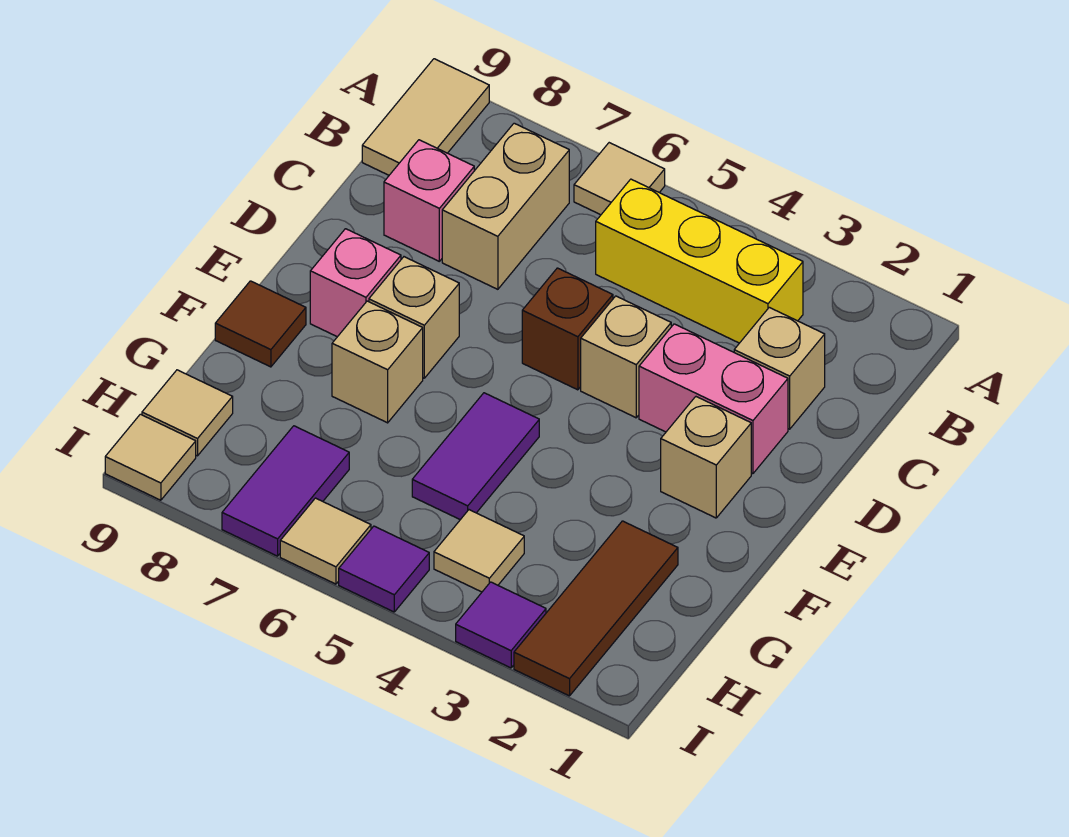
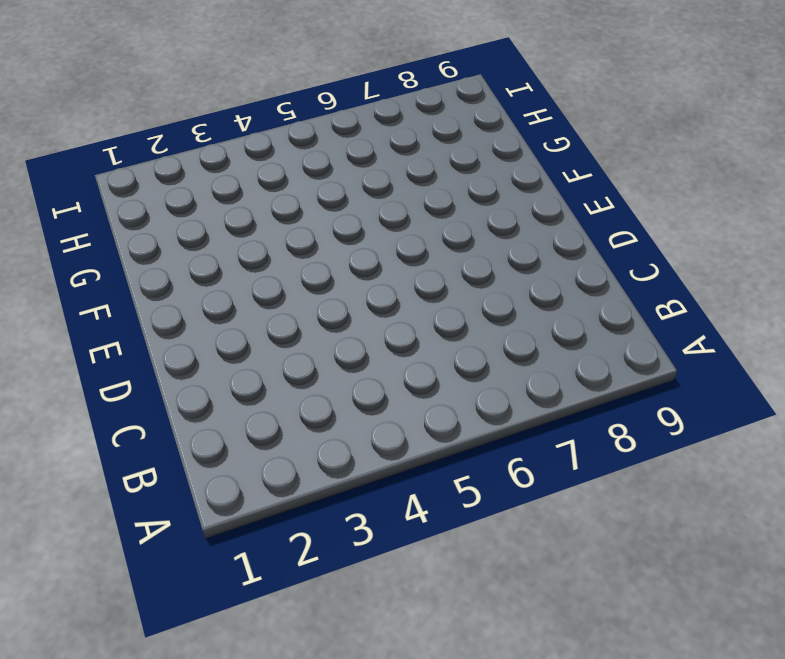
none -> tan 1x1 tile [574,143,665,215]
none -> tan 1x2 tile [362,59,489,175]
none -> yellow 1x3 brick [596,179,803,343]

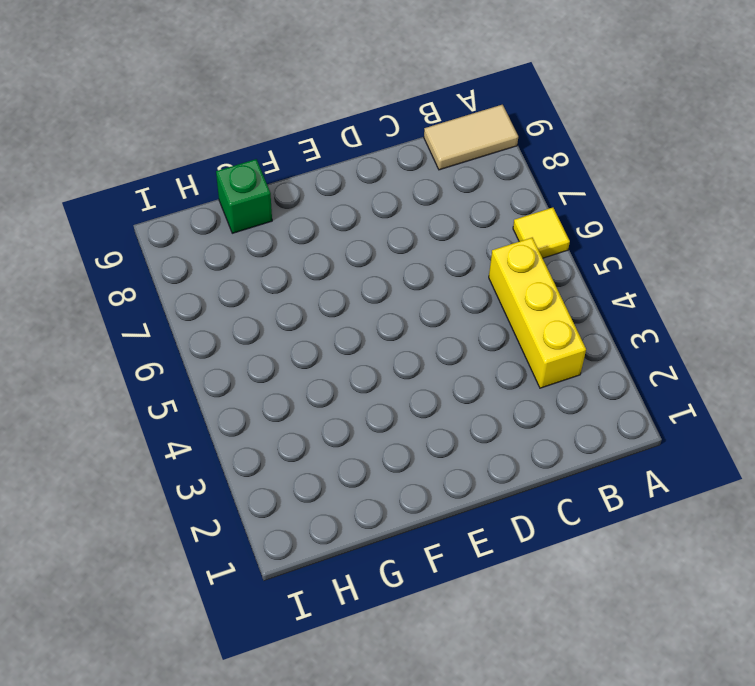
yellow 1x1 tile [513,208,570,258] -> tan 1x1 tile [574,143,665,215]
green 1x1 brick [216,159,272,233] -> none
none -> tan 1x2 brick [442,123,569,289]
none -> tan 1x1 brick [734,307,825,429]
none -> pink 1x1 brick [384,140,474,261]

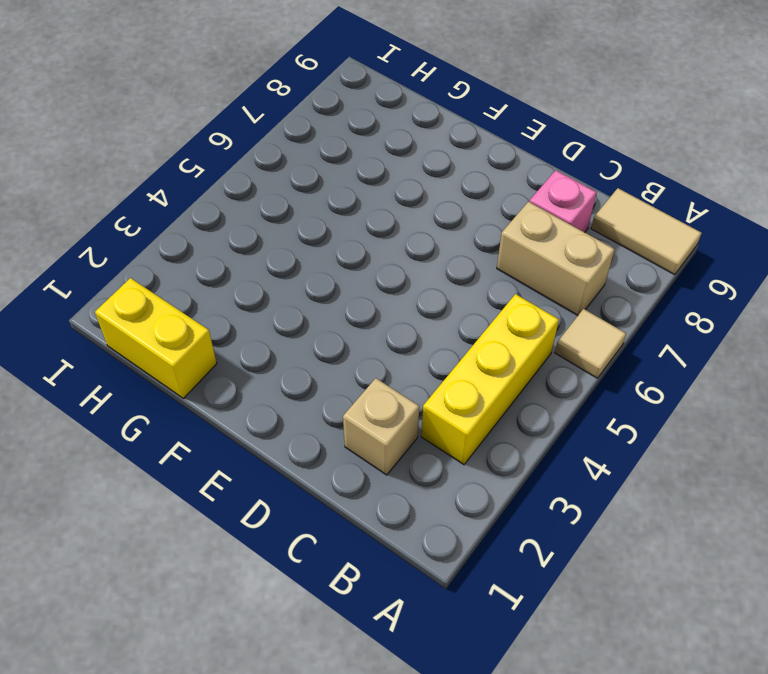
yellow 1x2 brick [95,278,217,398] -> none
none -> pink 1x2 brick [639,324,788,474]
none -> tan 1x1 brick [581,296,671,418]
none -> brown 1x1 brick [522,268,613,390]

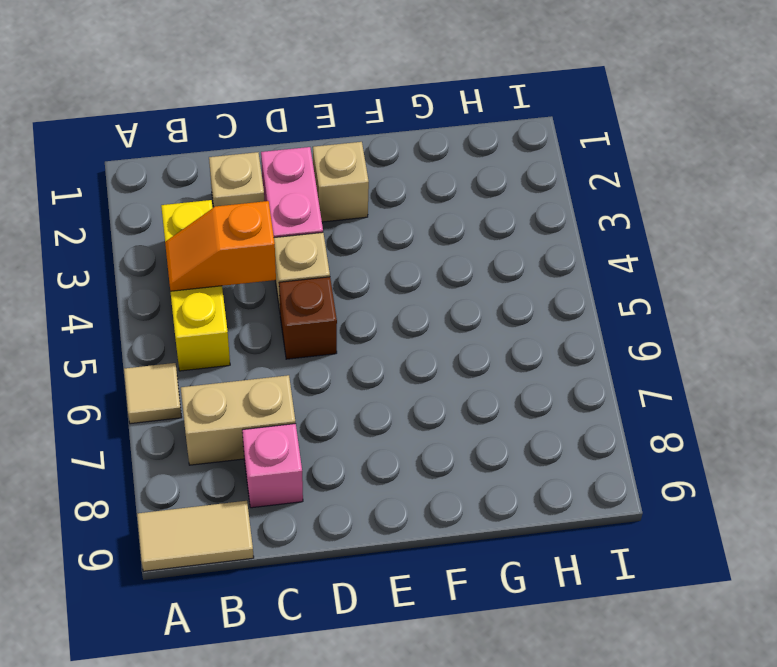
orange 1x2 slope [165,201,276,291] -> none
none -> tan 1x1 brick [369,257,459,378]
none -> pink 1x1 brick [310,229,401,337]
none -> purple 1x2 tile [412,393,539,520]

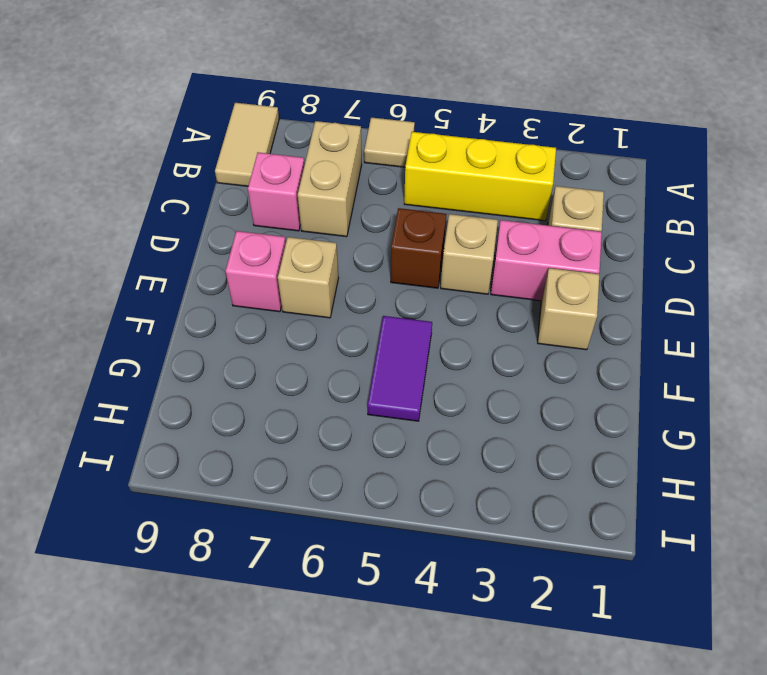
none -> tan 1x1 brick [332,301,423,423]
none -> brown 1x1 tile [215,281,306,367]
none -> brown 1x3 tile [514,521,678,696]

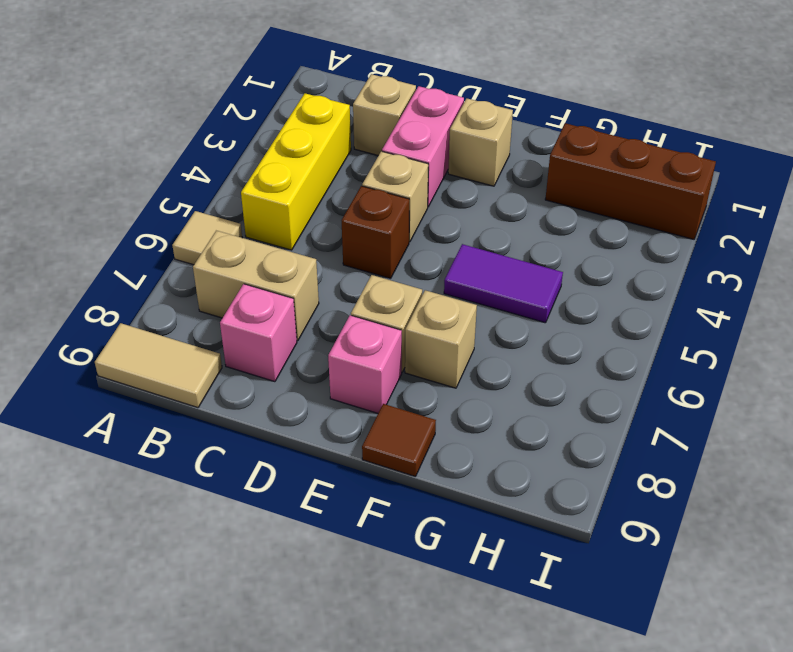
brown 1x3 brick [545,123,716,239] -> brown 1x3 tile [514,521,678,696]
none -> tan 1x1 tile [434,510,524,592]
none -> purple 1x2 tile [222,426,349,556]
none -> tan 1x1 tile [142,370,233,456]

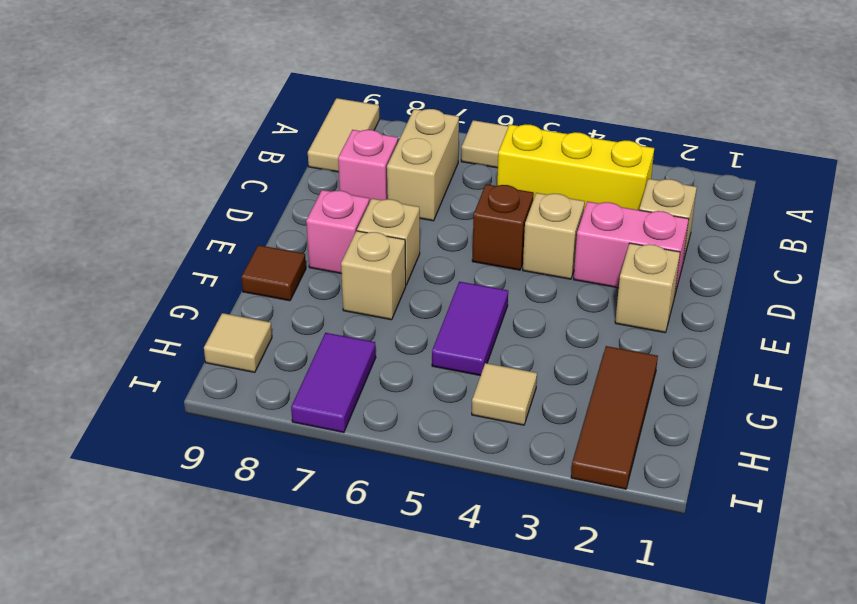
none -> purple 1x1 tile [456,582,546,668]
none -> purple 1x1 tile [339,526,429,612]
none -> tan 1x1 tile [280,498,371,584]

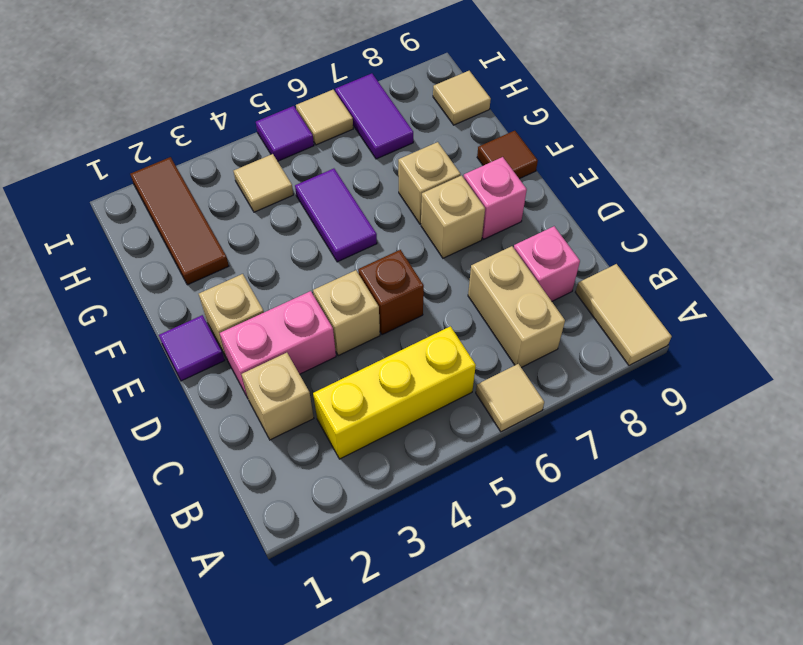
purple 1x1 tile [159,315,225,381] -> purple 1x1 tile moved to [456,582,546,668]
none -> tan 1x1 tile [105,414,196,500]

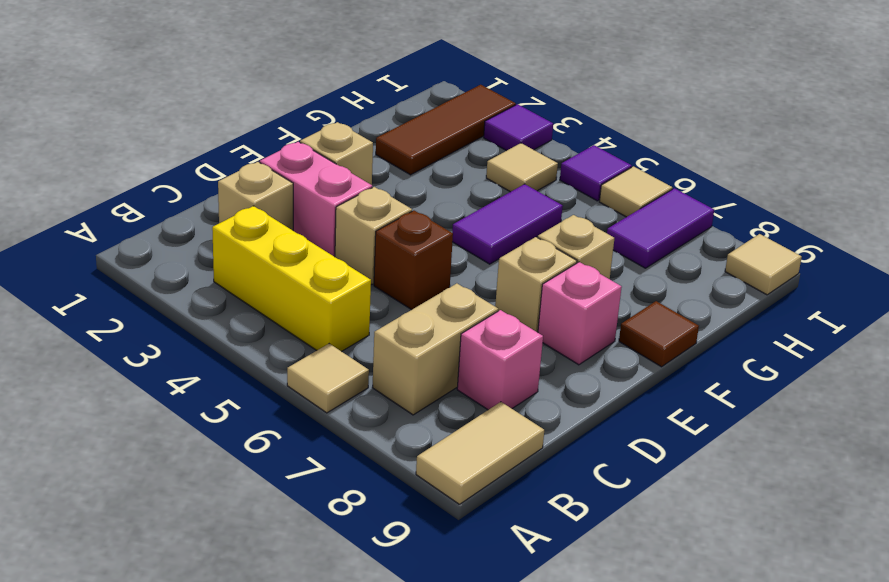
none -> tan 1x1 tile [142,370,233,456]

